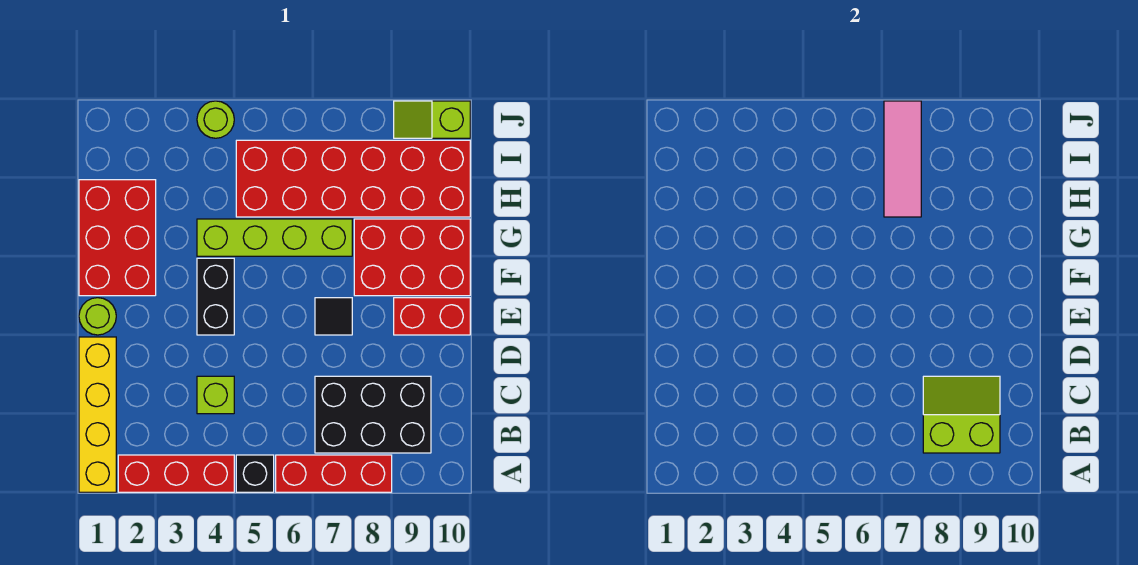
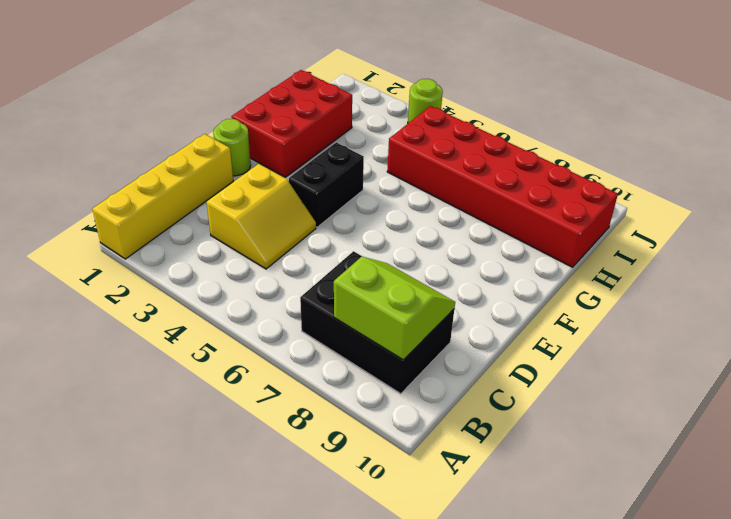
yellow 2x2 slope [207,164,316,269] -> lime 1x1 brick [197,376,234,414]
none -> red 1x3 brick [118,455,234,492]
none -> black 1x1 brick [236,455,274,492]
none -> red 1x3 brick [276,455,392,492]

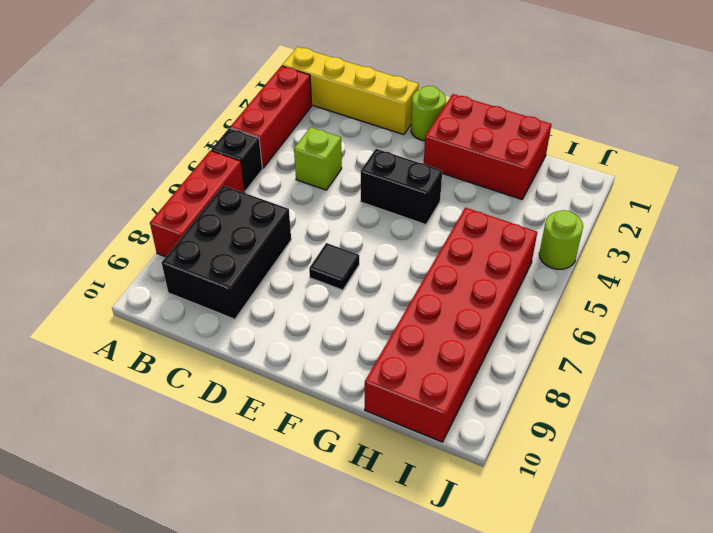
none -> red 1x2 brick [394,298,470,335]
none -> red 2x3 brick [354,219,470,296]
none -> lime 1x4 brick [197,219,352,256]

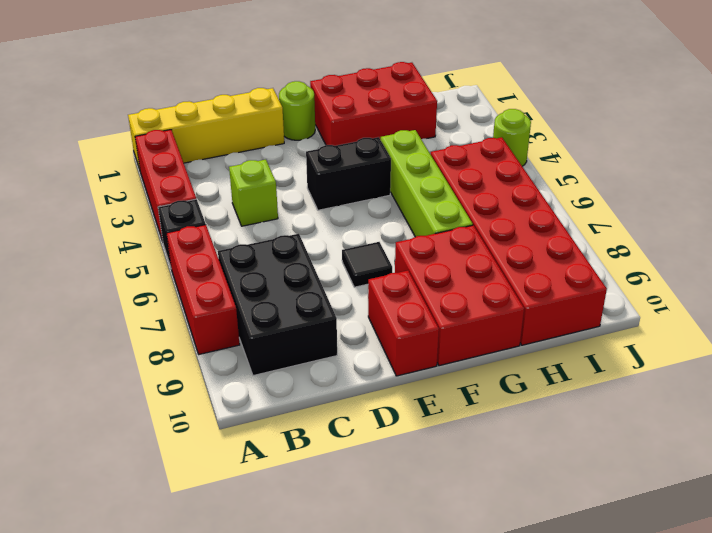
none -> lime 1x2 slope [394,101,470,138]
none -> lime 2x2 slope [923,376,1000,453]
none -> pink 1x3 tile [884,101,921,217]

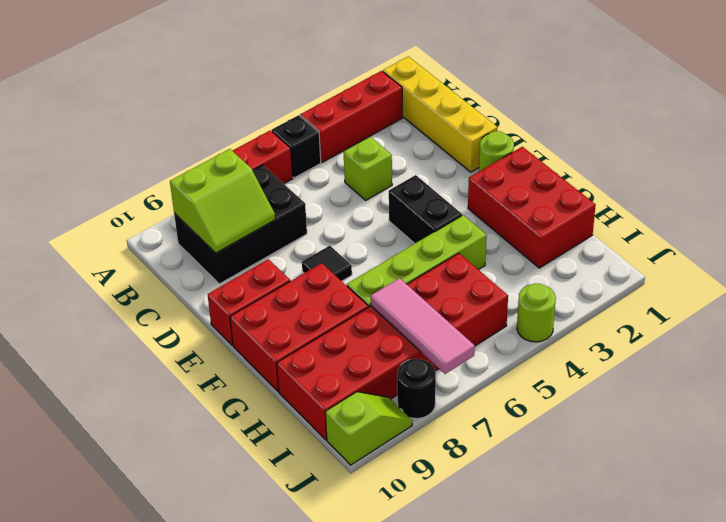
black 1x1 round brick [397,359,436,419] -> none

